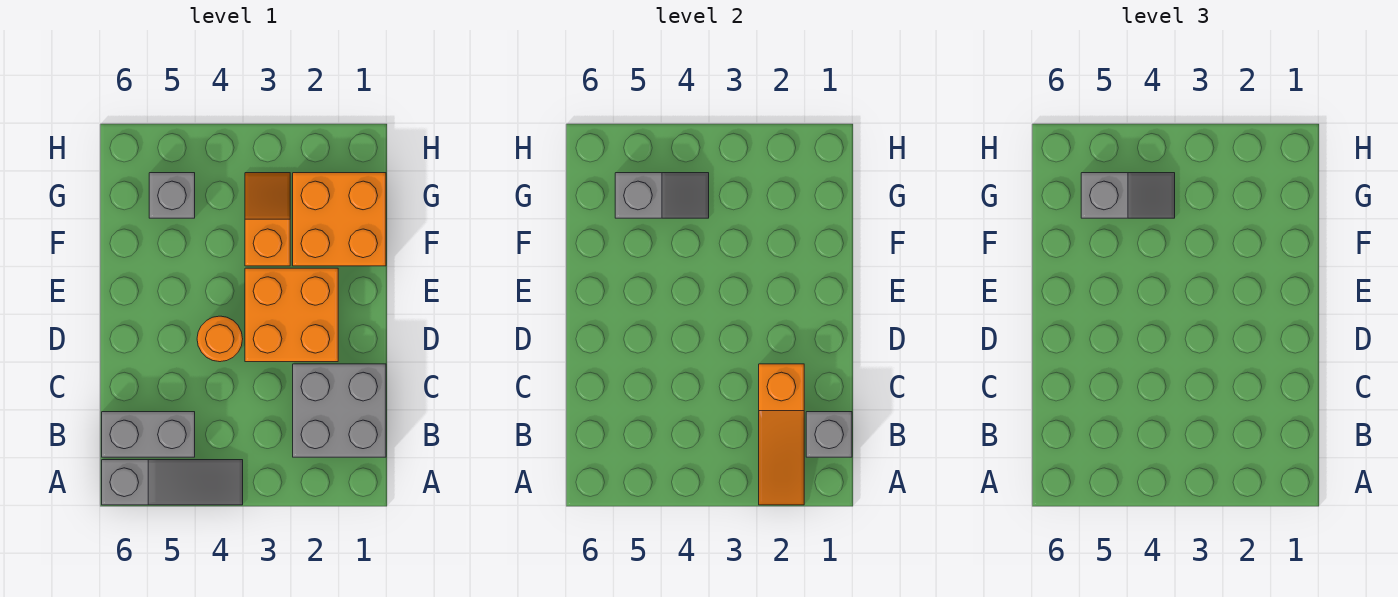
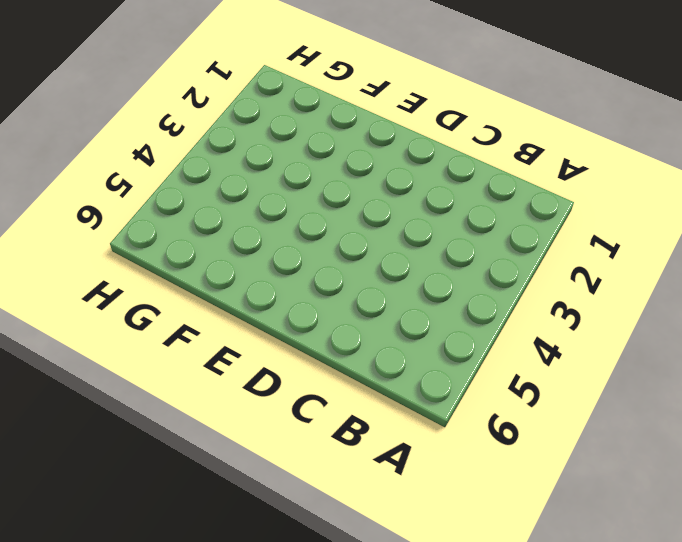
none -> grey 1x3 slope [102,460,243,505]
none -> grey 2x2 brick [293,364,386,457]
none -> grey 1x2 brick [102,412,195,457]

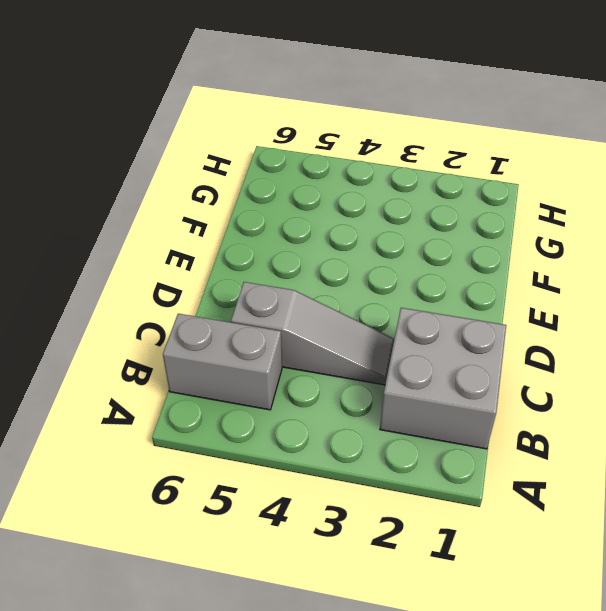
grey 1x3 slope [231,282,394,385] -> grey 1x3 slope moved to [102,460,243,505]
none -> orange 2x2 brick [245,268,338,362]
none -> orange 1x1 round brick [197,316,243,362]
none -> orange 2x2 brick [293,173,386,266]

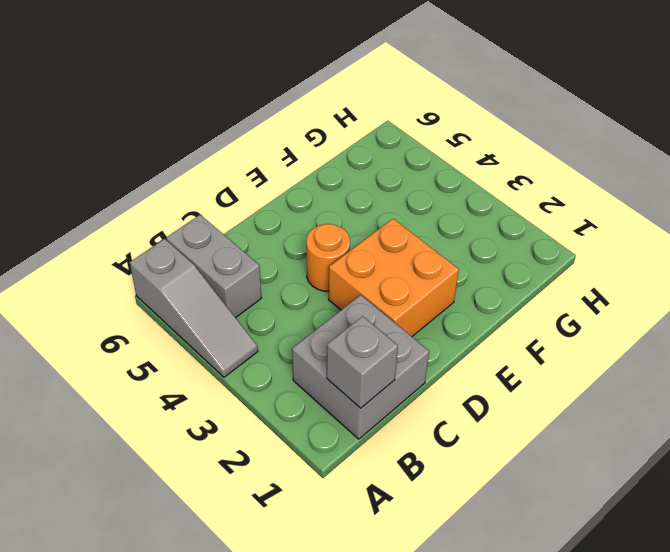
none -> orange 2x2 brick [293,173,386,266]
none -> orange 1x2 slope [245,173,290,266]
none -> grey 1x1 brick [149,173,195,218]

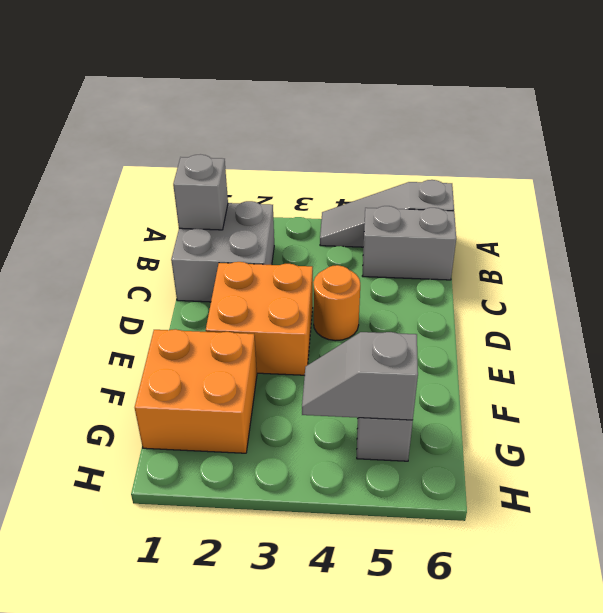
none -> orange 1x2 slope [245,173,290,266]
none -> orange 1x3 slope [759,364,804,505]
none -> grey 1x2 slope [1081,173,1175,218]

